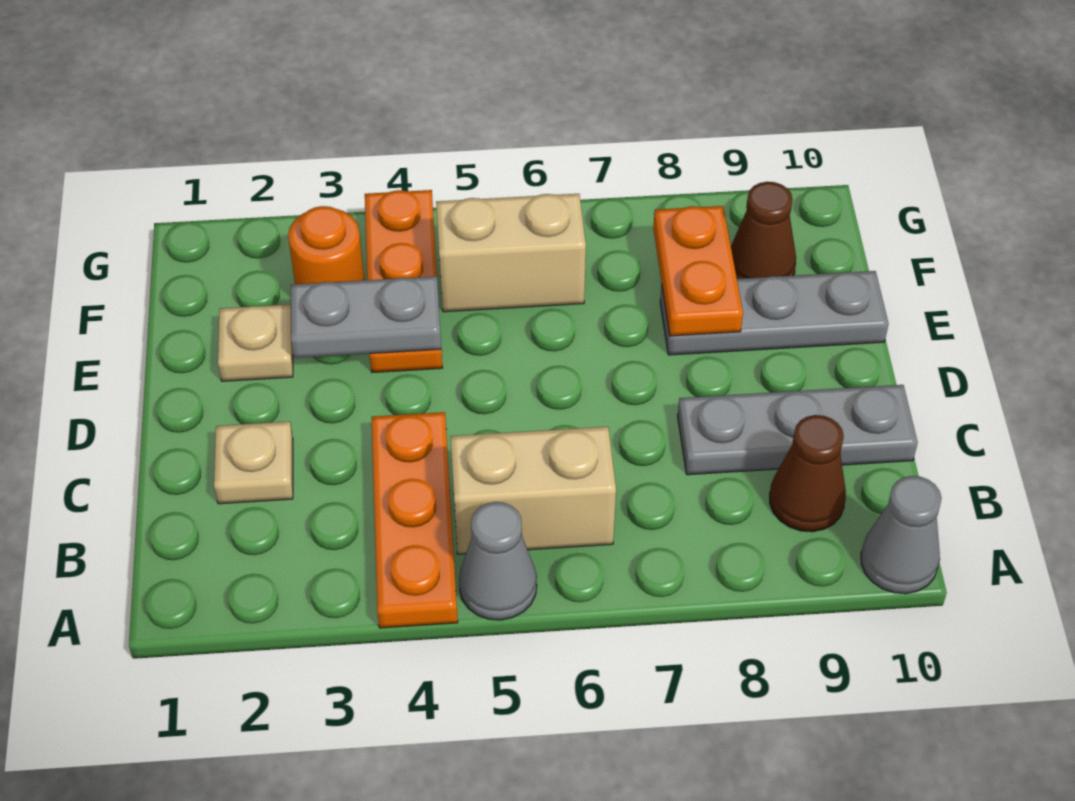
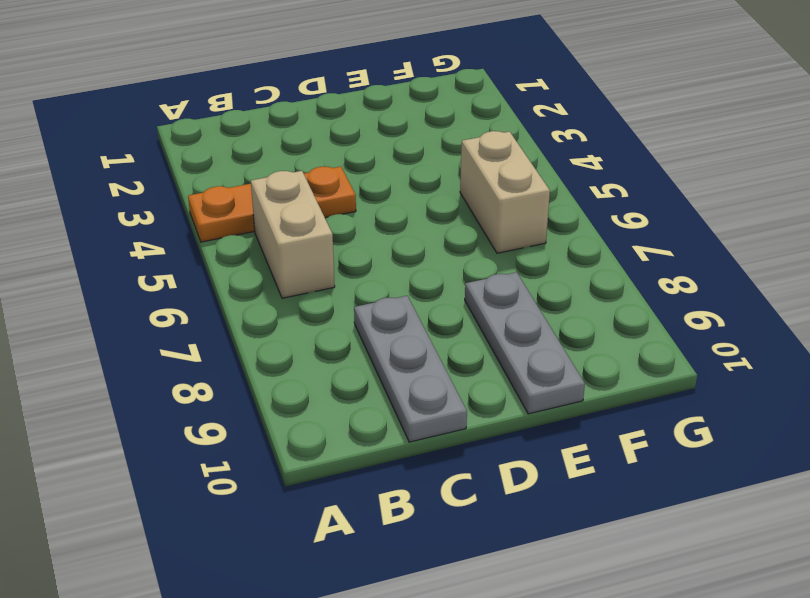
none -> grey 1x1 cone [459,502,537,620]
none -> grey 1x1 cone [861,476,941,594]
none -> brown 1x1 cone [770,415,846,532]

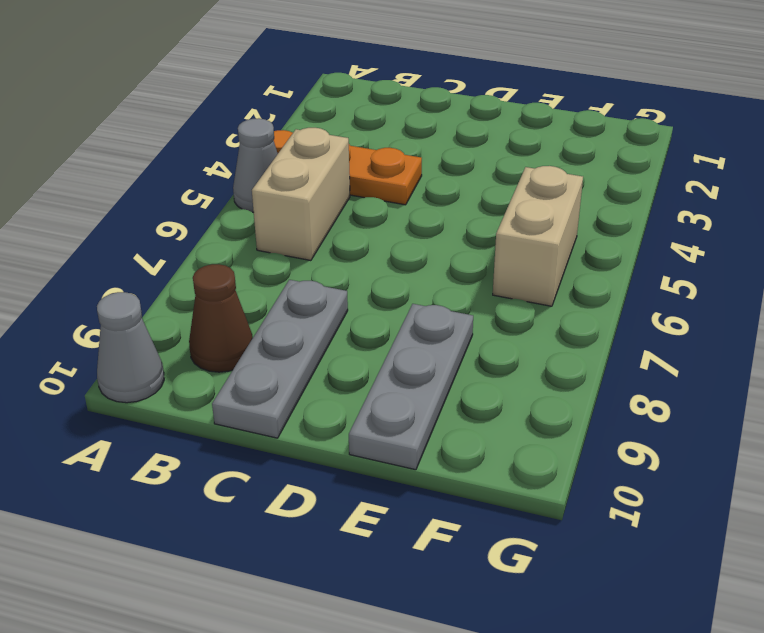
none -> tan 1x1 plate [214,422,293,504]
none -> tan 1x1 plate [218,304,293,381]
none -> orange 1x3 plate [365,190,442,372]

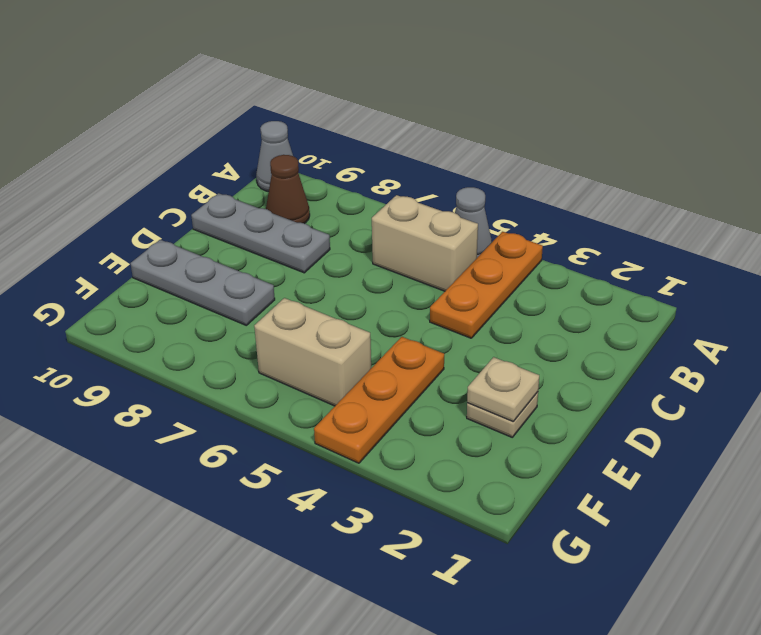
tan 1x1 plate [467,357,539,422] -> tan 1x1 plate moved to [214,422,293,504]
none -> orange 1x1 round brick [288,206,364,284]
none -> brown 1x1 cone [731,182,796,279]
none -> grey 1x2 plate [291,276,441,358]

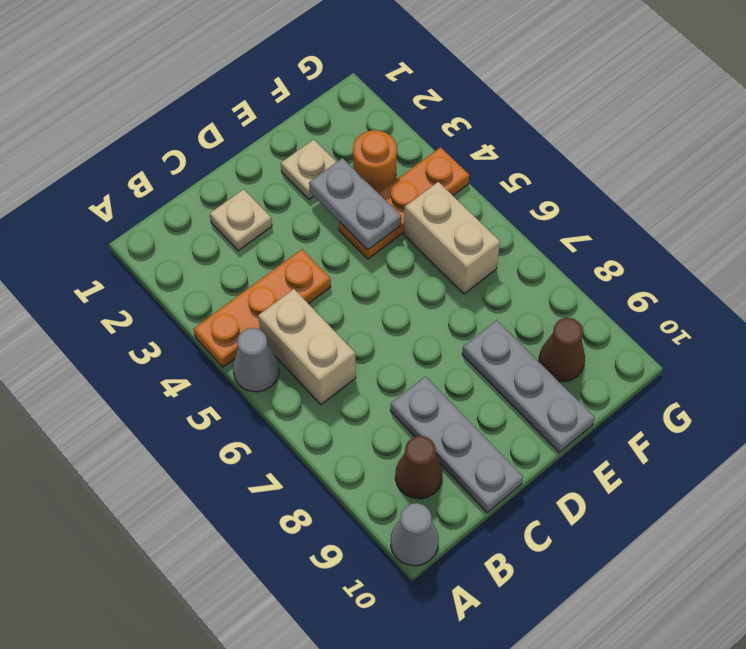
none -> orange 1x2 plate [653,206,743,336]

